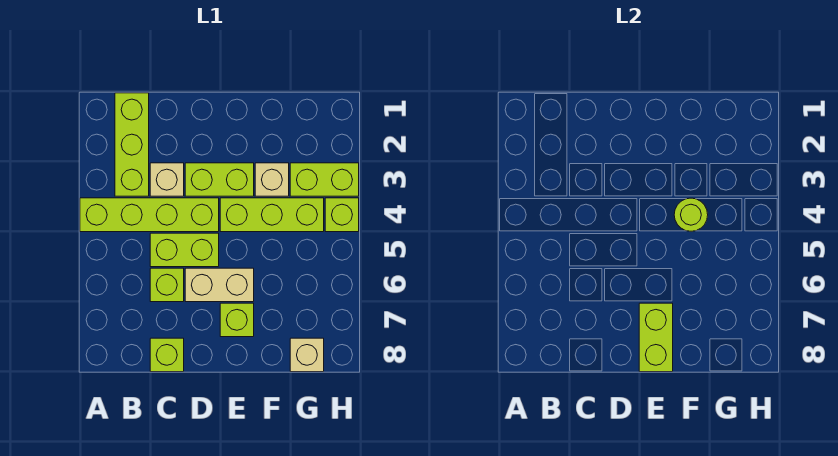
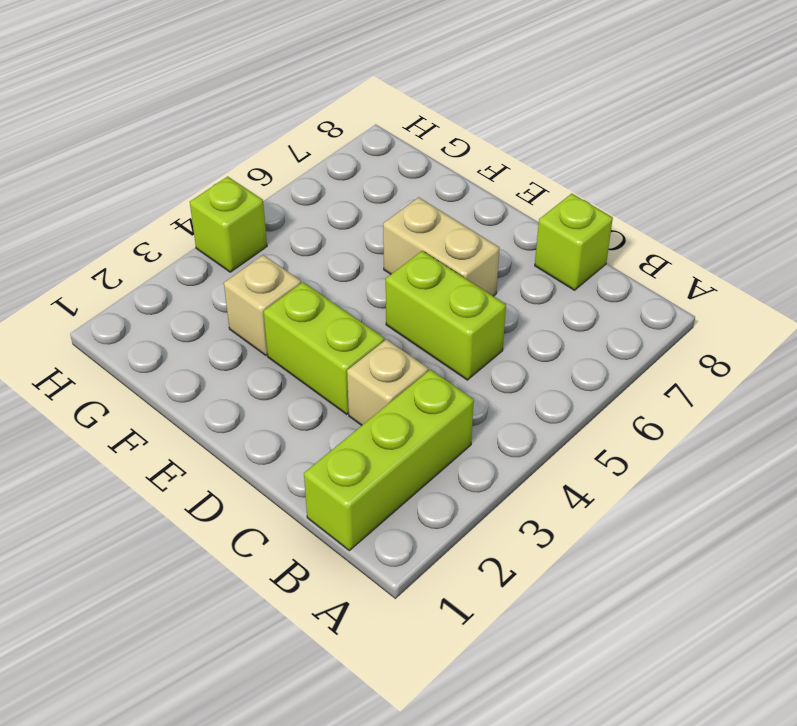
none -> lime 1x4 brick [80,198,219,232]
none -> lime 1x1 brick [150,268,184,302]
none -> lime 1x3 brick [220,198,324,232]

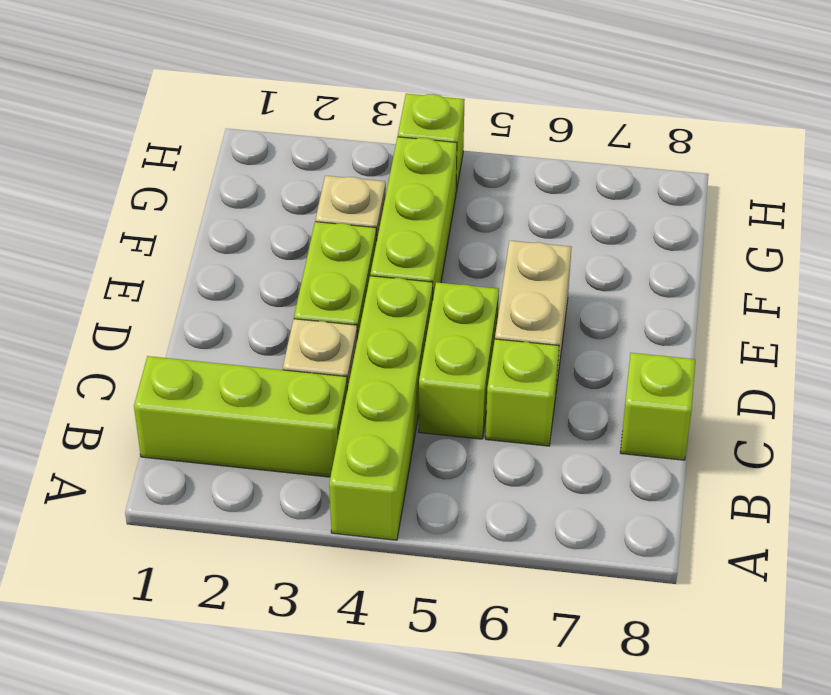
none -> lime 1x1 brick [220,303,254,337]
none -> lime 1x2 brick [290,163,359,196]
none -> tan 1x1 brick [290,338,324,372]

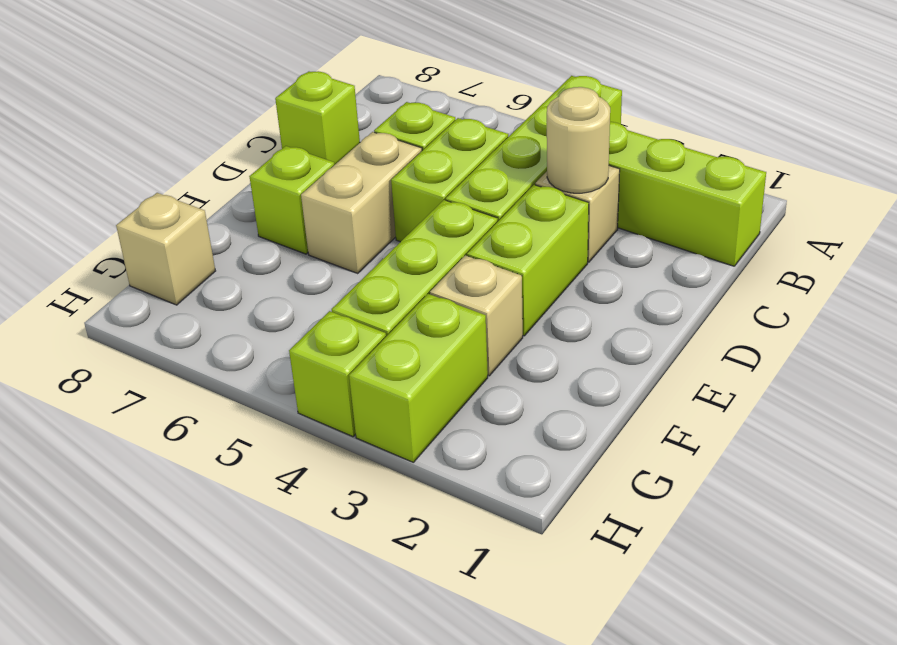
tan 1x1 round brick [547,87,610,193] -> none
none -> lime 1x2 brick [639,303,673,372]
none -> lime 1x1 round brick [674,198,708,231]

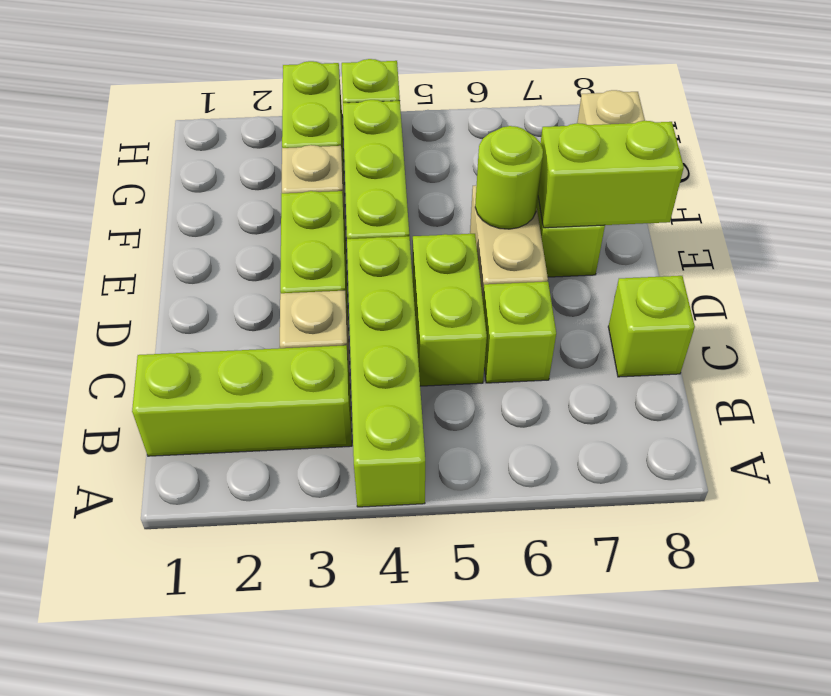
lime 1x1 round brick [475,126,543,229] -> lime 1x1 round brick moved to [674,198,708,231]

